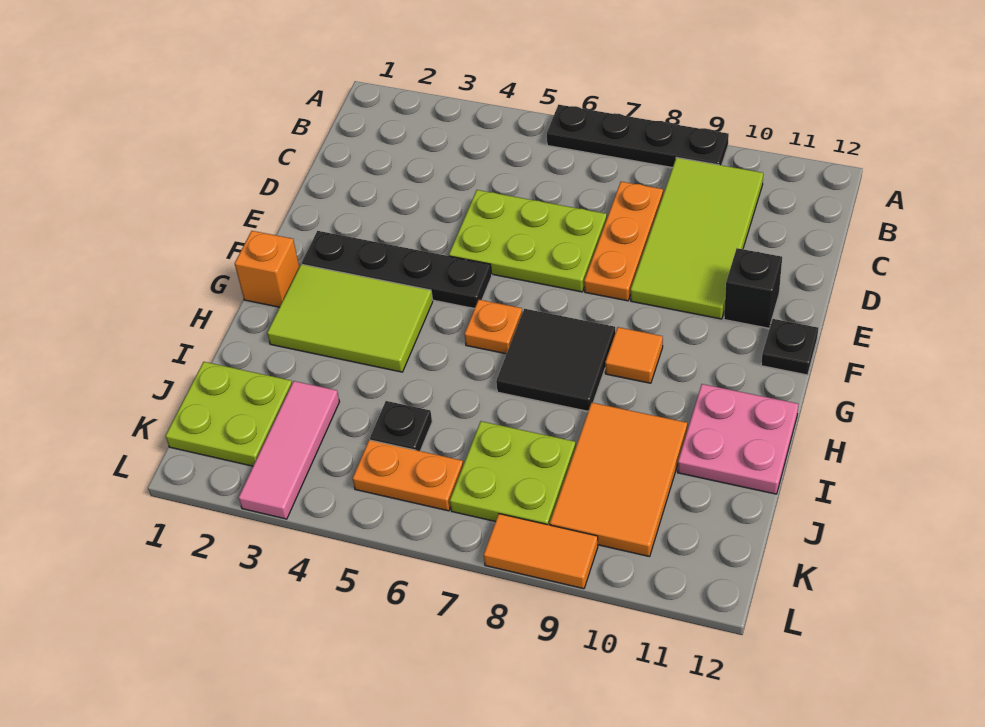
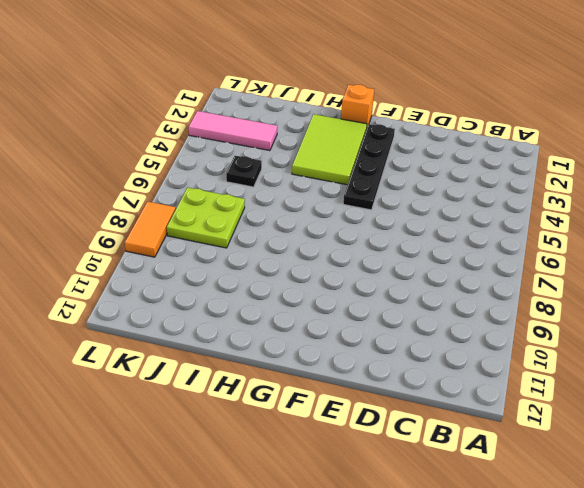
none -> black 1x4 plate [547,105,729,168]
none -> lime 2x4 tile [630,158,763,319]
none -> orange 1x3 plate [584,182,663,301]

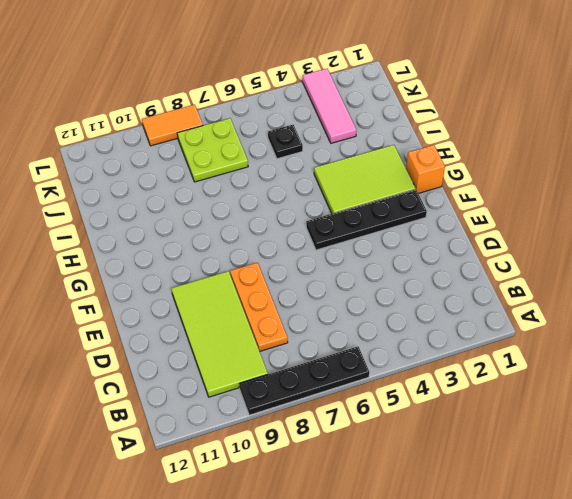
none -> lime 2x3 plate [449,190,607,292]
none -> black 1x1 brick [724,248,782,328]
none -> black 1x1 plate [761,319,818,375]

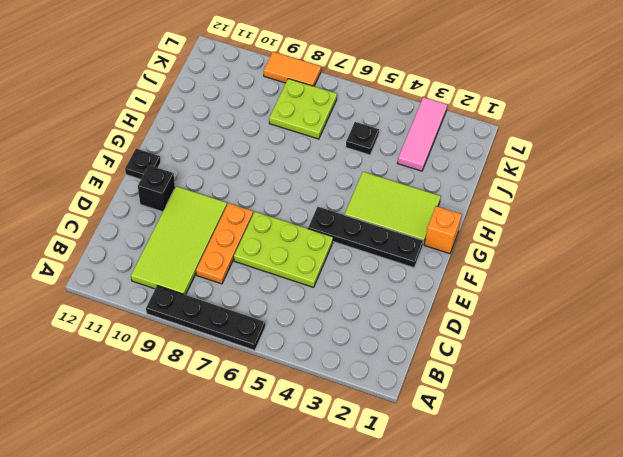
none -> orange 1x1 plate [464,300,522,354]
none -> black 2x2 tile [496,309,615,411]
none -> orange 1x1 tile [605,327,663,383]

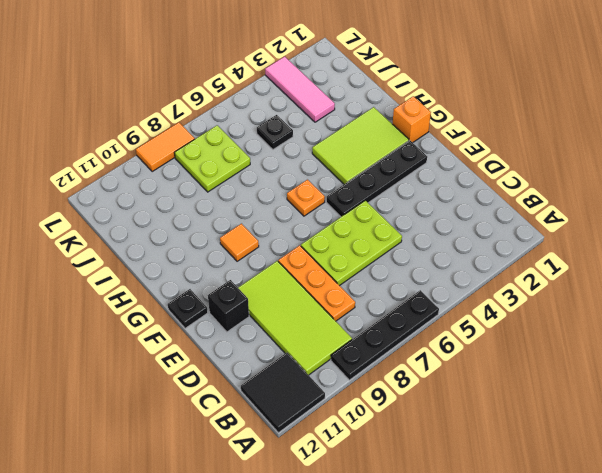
black 2x2 tile [241,353,325,433] -> black 2x2 tile moved to [496,309,615,411]
none -> pink 2x2 plate [678,384,798,494]
none -> orange 2x3 tile [550,403,687,557]
none -> lime 2x2 plate [165,362,292,466]

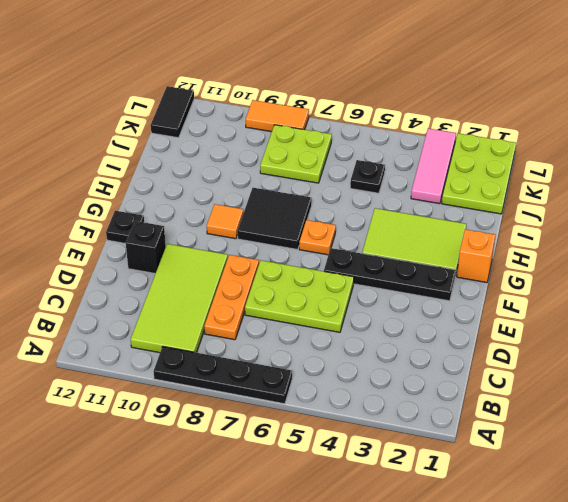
lime 2x3 plate [442,133,516,214] -> lime 2x2 plate [165,362,292,466]
black 1x2 tile [151,86,194,138] -> none
none -> pink 2x2 plate [678,384,798,494]
none -> orange 2x3 tile [550,403,687,557]
none -> orange 1x2 plate [353,440,463,511]

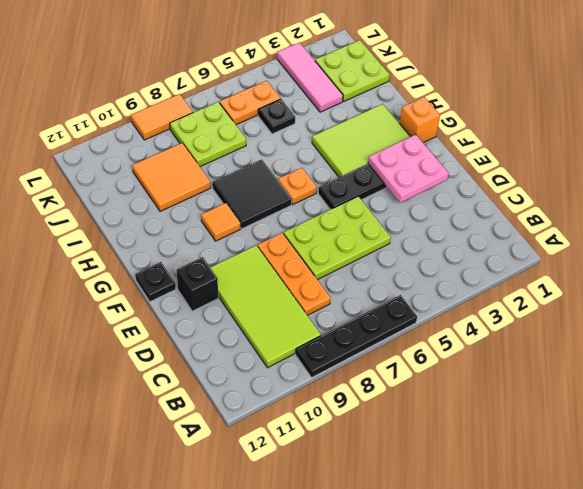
pink 2x2 plate [368,135,449,203] -> pink 2x2 plate moved to [678,384,798,494]
orange 2x2 tile [132,143,211,211] -> orange 2x3 tile [550,403,687,557]

